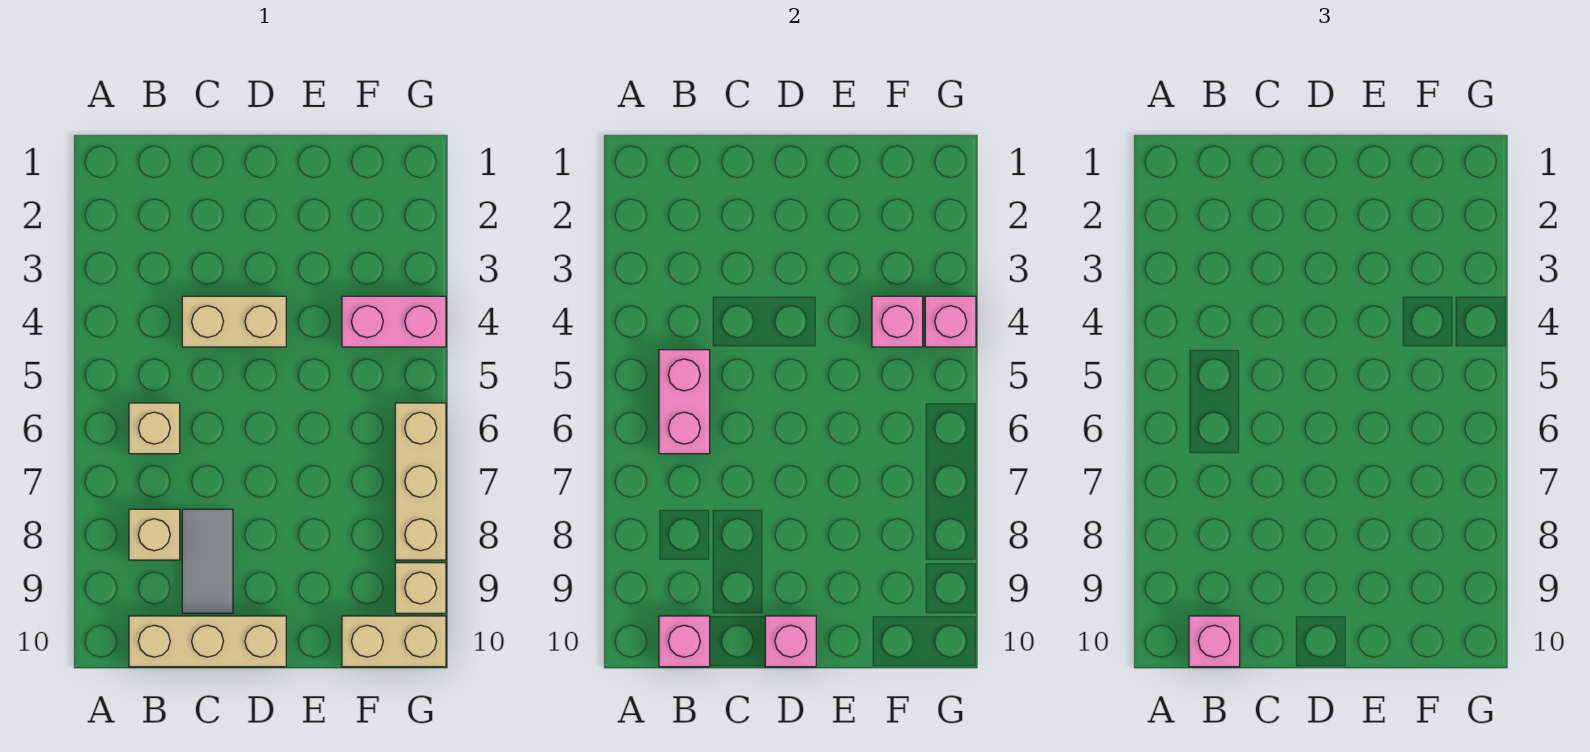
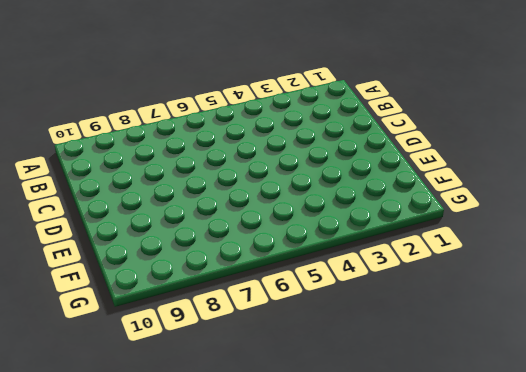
none -> tan 1x1 brick [129,403,180,454]
none -> tan 1x1 brick [129,509,180,560]
none -> tan 1x3 brick [129,616,286,667]

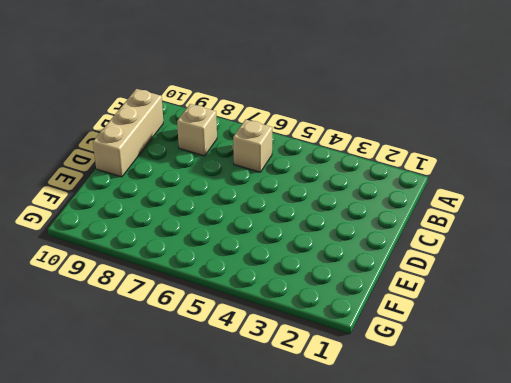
none -> tan 1x2 brick [182,296,286,347]
none -> grey 1x2 tile [182,509,233,613]
none -> pink 1x2 brick [342,296,446,347]

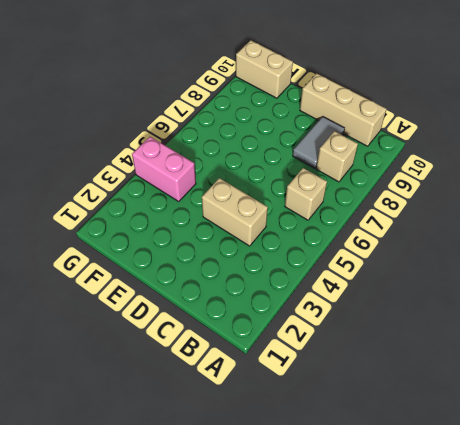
none -> tan 1x3 brick [395,403,446,560]
none -> tan 1x1 brick [395,563,446,613]
none -> pink 1x2 brick [659,350,710,454]

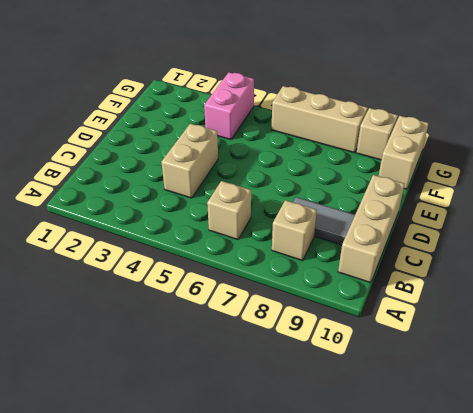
none -> pink 1x2 brick [659,350,710,454]
none -> pink 1x1 brick [659,616,710,667]
none -> pink 1x1 brick [765,616,816,667]

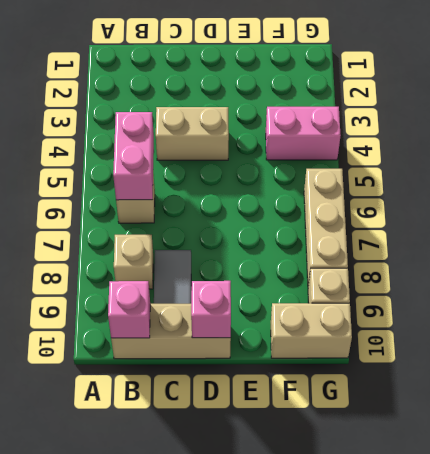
none -> pink 1x1 brick [872,296,923,347]
none -> pink 1x1 brick [925,296,976,347]
none -> pink 1x1 brick [1189,616,1240,667]

